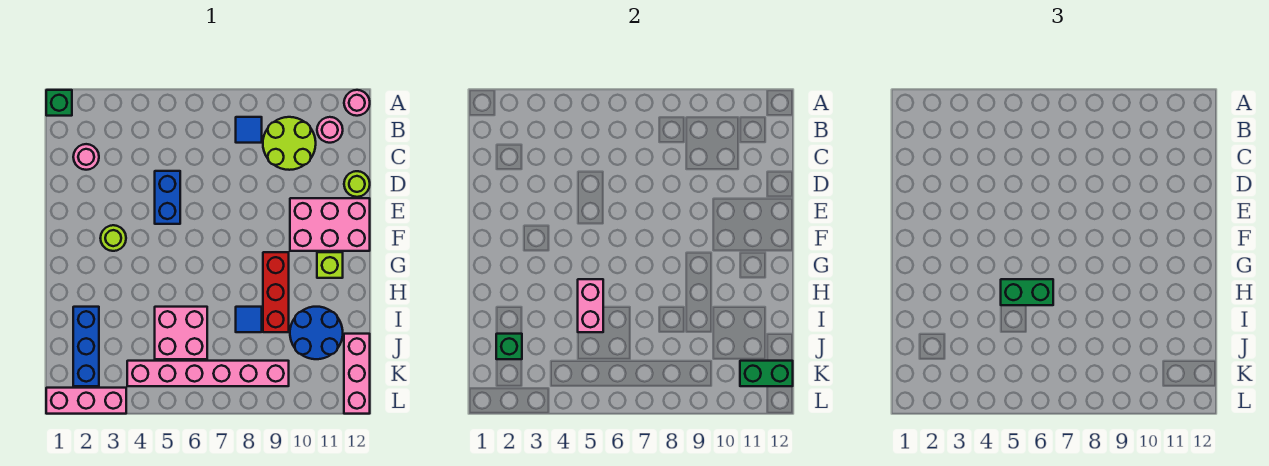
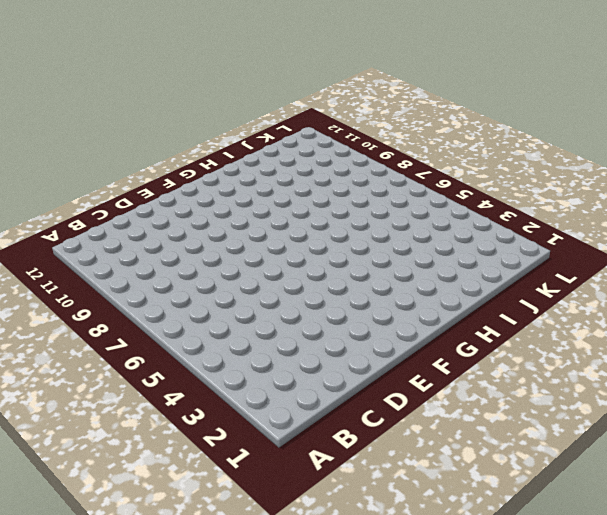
none -> green 1x1 brick [46,90,72,116]
none -> pink 1x1 round brick [344,90,370,116]
none -> blue 1x1 tile [236,117,262,143]

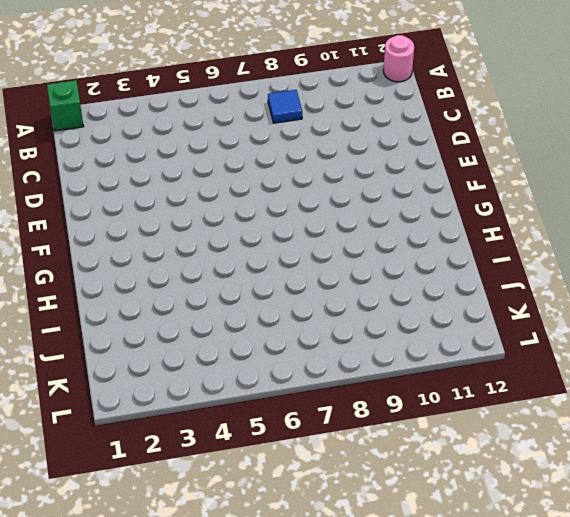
none -> lime 2x2 round brick [263,117,316,170]
none -> pink 1x1 round brick [317,117,343,143]
none -> pink 1x1 round brick [73,144,99,170]

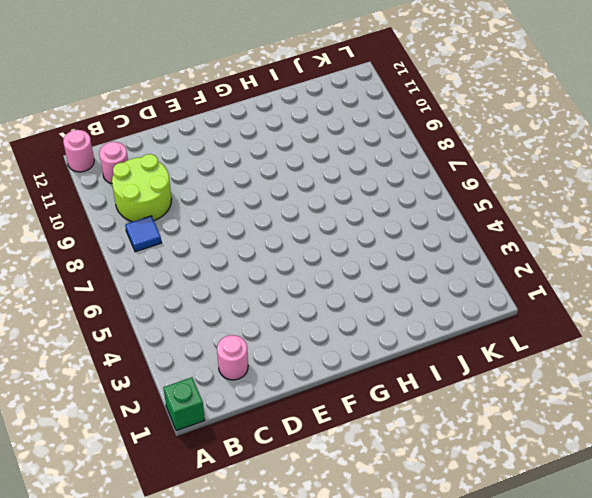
none -> blue 1x2 brick [155,171,180,224]
none -> lime 1x1 round brick [344,171,370,197]
none -> pink 2x3 brick [290,198,370,251]

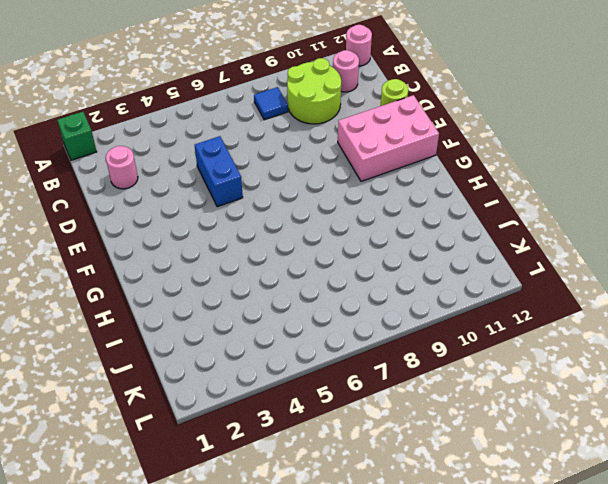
none -> lime 1x1 round brick [100,225,126,251]
none -> red 1x3 brick [263,252,289,332]
none -> lime 1x1 brick [317,252,343,278]

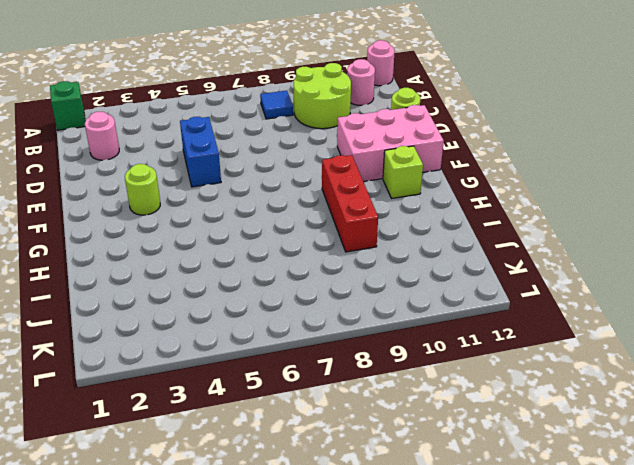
none -> blue 1x3 brick [73,307,99,386]
none -> pink 2x2 brick [155,307,207,359]
none -> blue 1x1 tile [236,307,262,332]

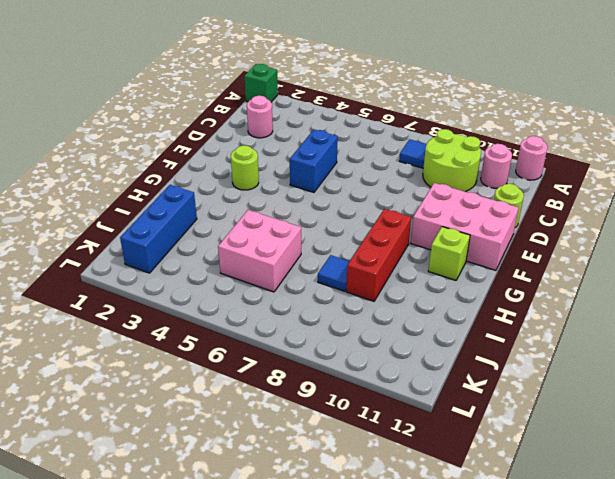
none -> blue 2x2 round brick [290,307,343,359]
none -> pink 1x3 brick [344,334,370,414]
none -> pink 1x6 brick [127,361,289,386]

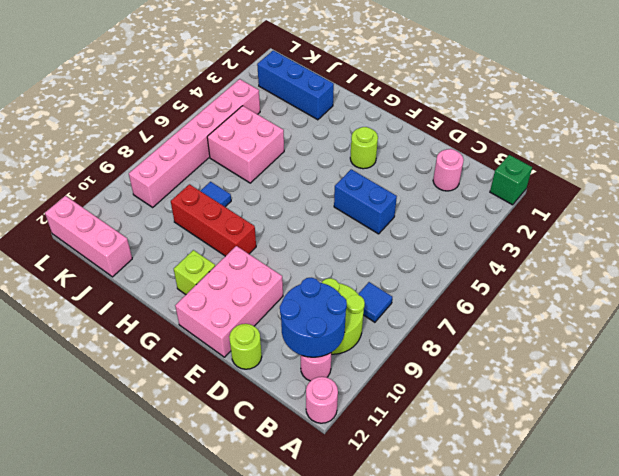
blue 2x2 round brick [280,278,347,357] -> blue 2x2 round brick moved to [290,307,343,359]
none -> pink 1x3 brick [46,388,126,414]
none -> pink 1x2 brick [578,279,603,332]
none -> green 1x1 brick [496,334,522,359]

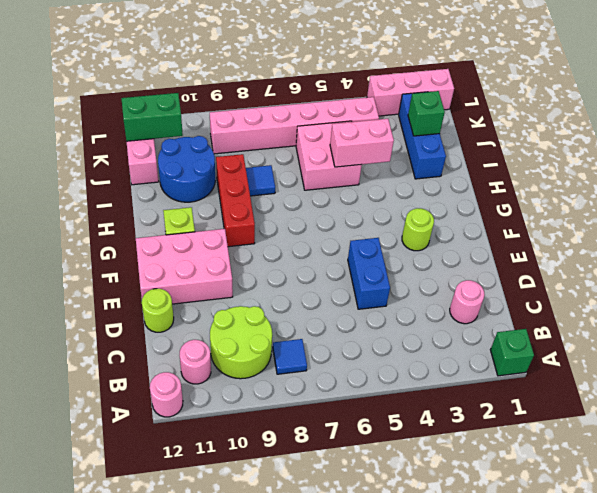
pink 1x2 brick [330,119,394,167] -> pink 1x2 brick turned to [578,279,603,332]
none -> green 1x2 brick [1001,279,1053,305]

